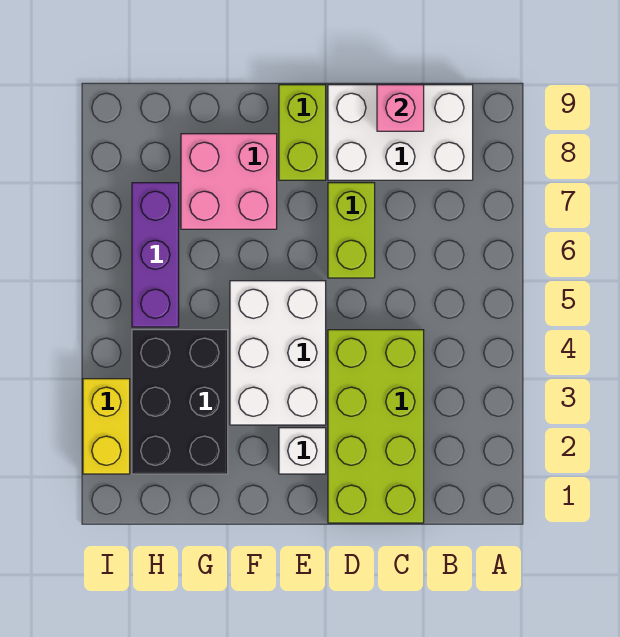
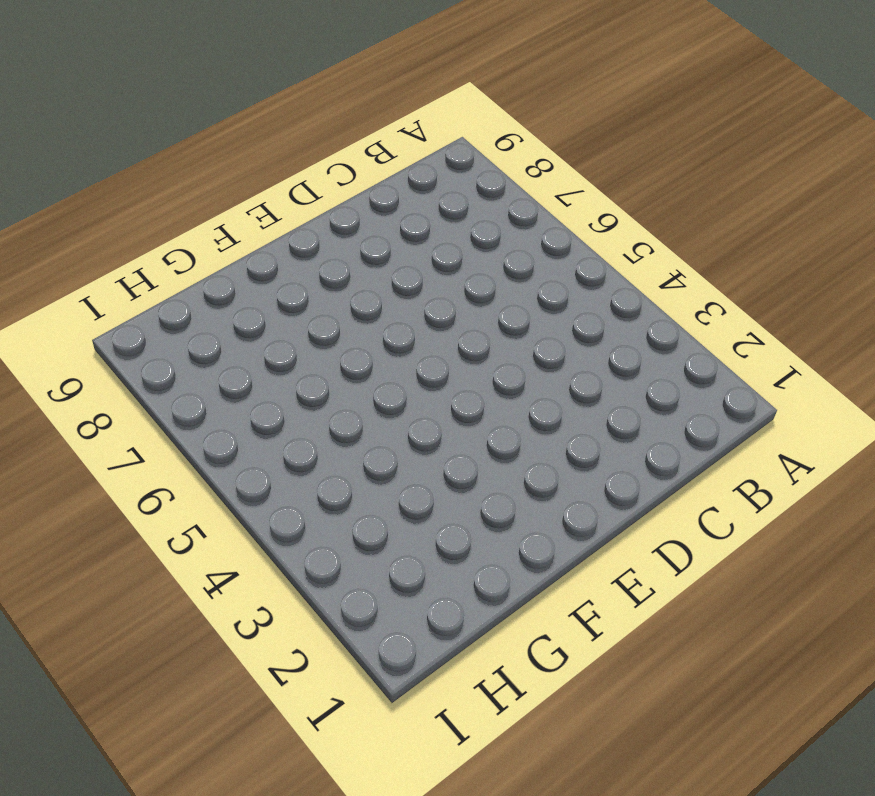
none -> white 2x3 brick [328,85,473,180]
none -> lime 2x4 brick [328,330,424,523]

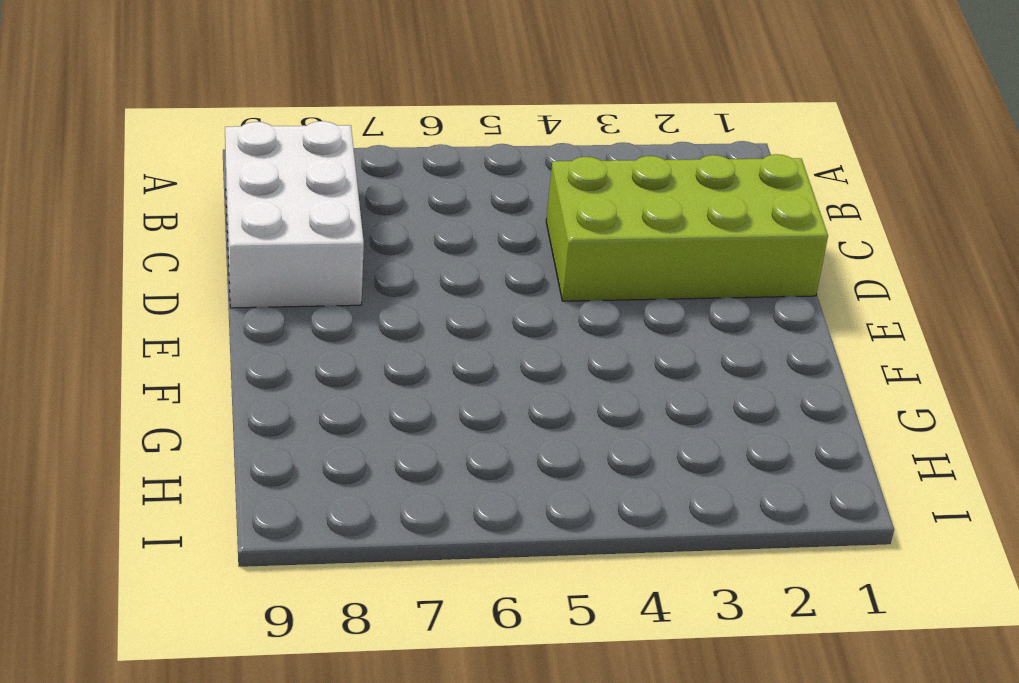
none -> lime 1x2 brick [328,183,375,278]
none -> white 1x1 brick [279,428,326,474]

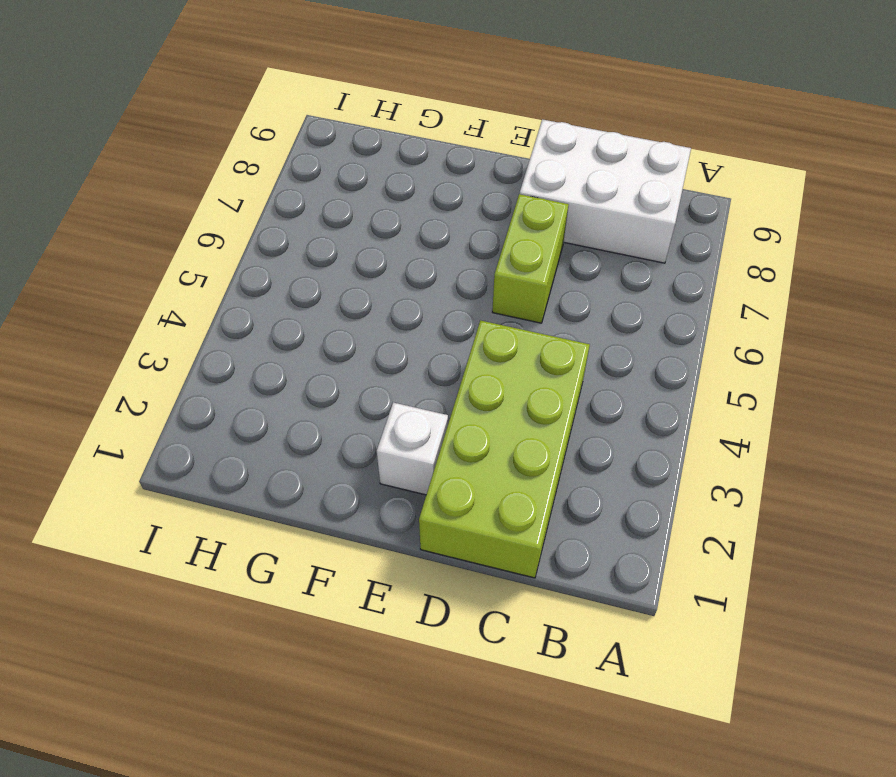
none -> white 2x3 brick [230,281,326,425]
none -> lime 1x2 brick [279,85,326,180]

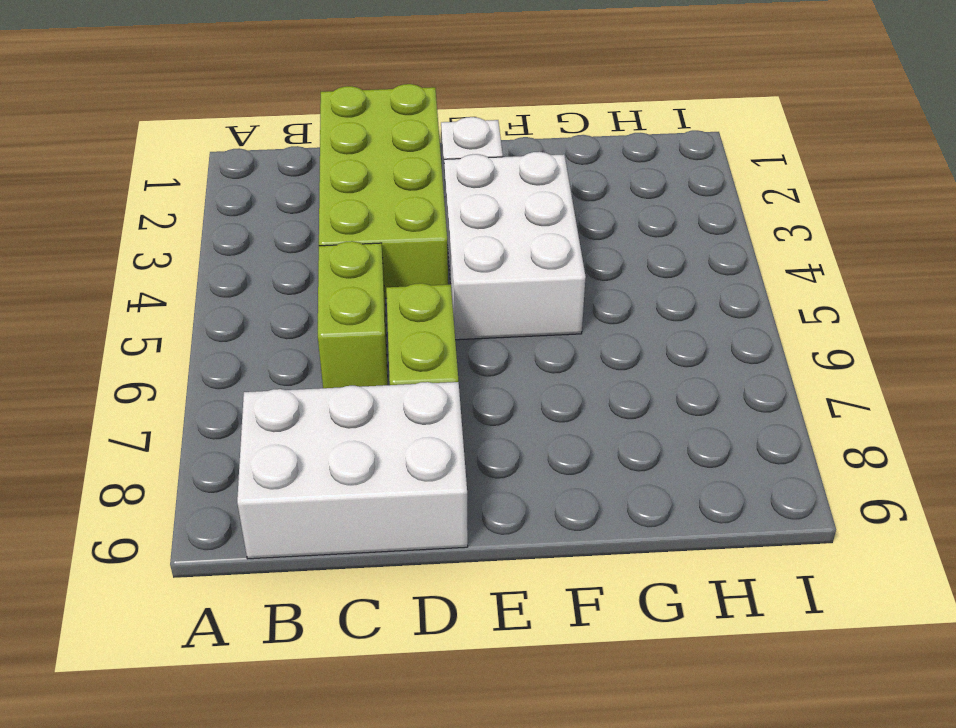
lime 1x2 brick [318,241,388,388] -> lime 1x2 brick moved to [279,85,326,180]
none -> pink 2x2 brick [181,134,277,229]
none -> black 2x3 brick [132,330,228,474]

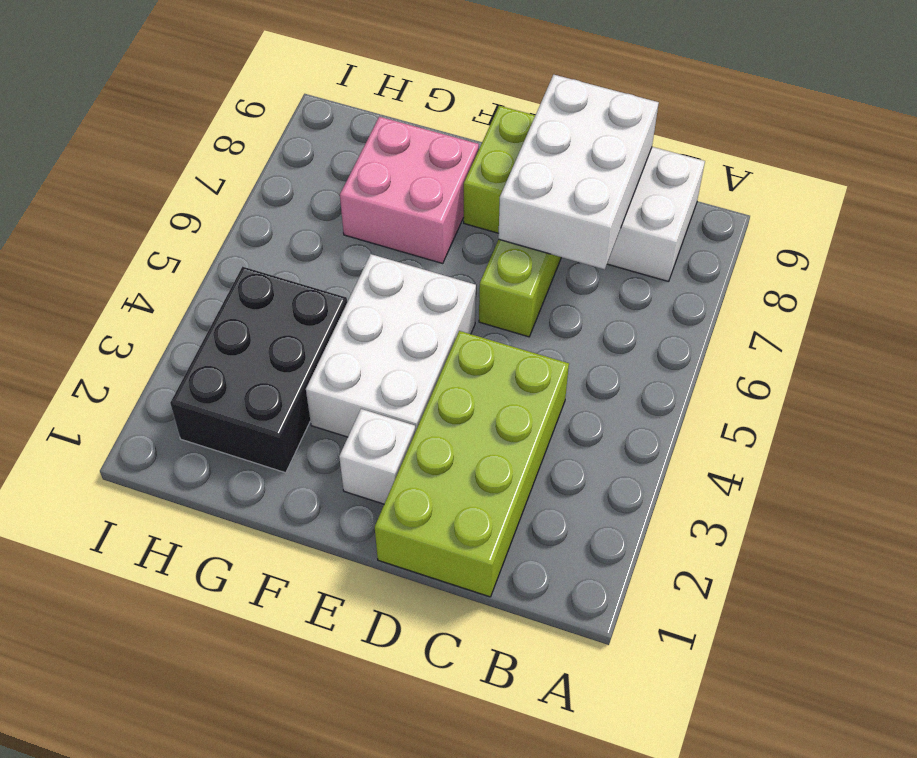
white 2x3 brick [498,75,659,269] -> pink 1x1 brick [377,85,424,131]
none -> purple 1x3 brick [132,183,179,327]
none -> yellow 1x2 brick [83,379,130,474]

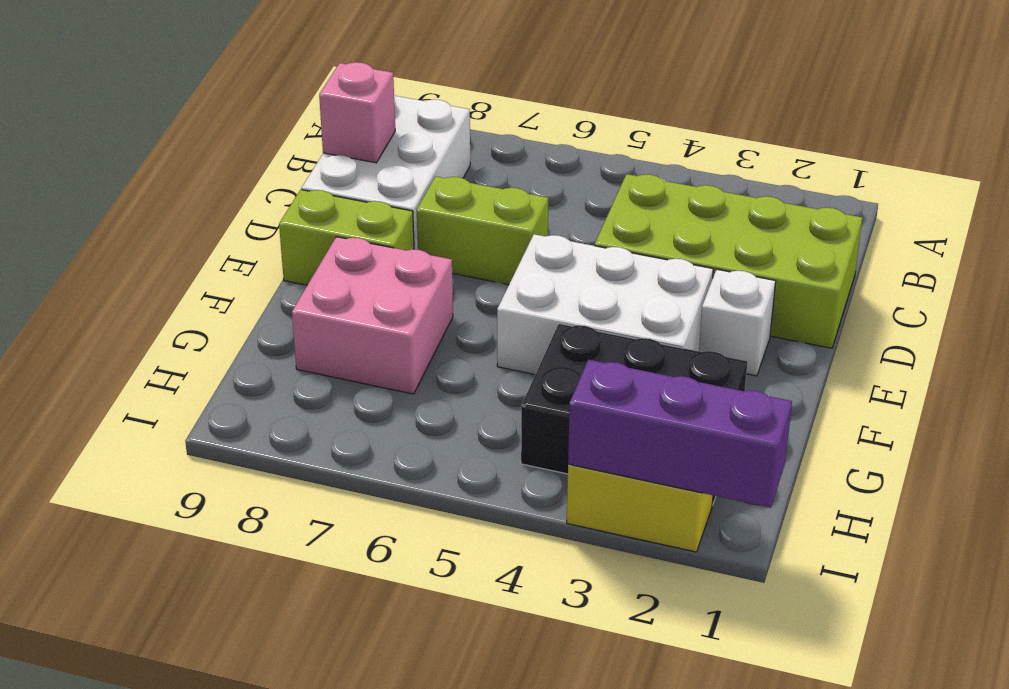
purple 1x3 brick [568,360,792,508] -> purple 1x3 brick moved to [132,183,179,327]

